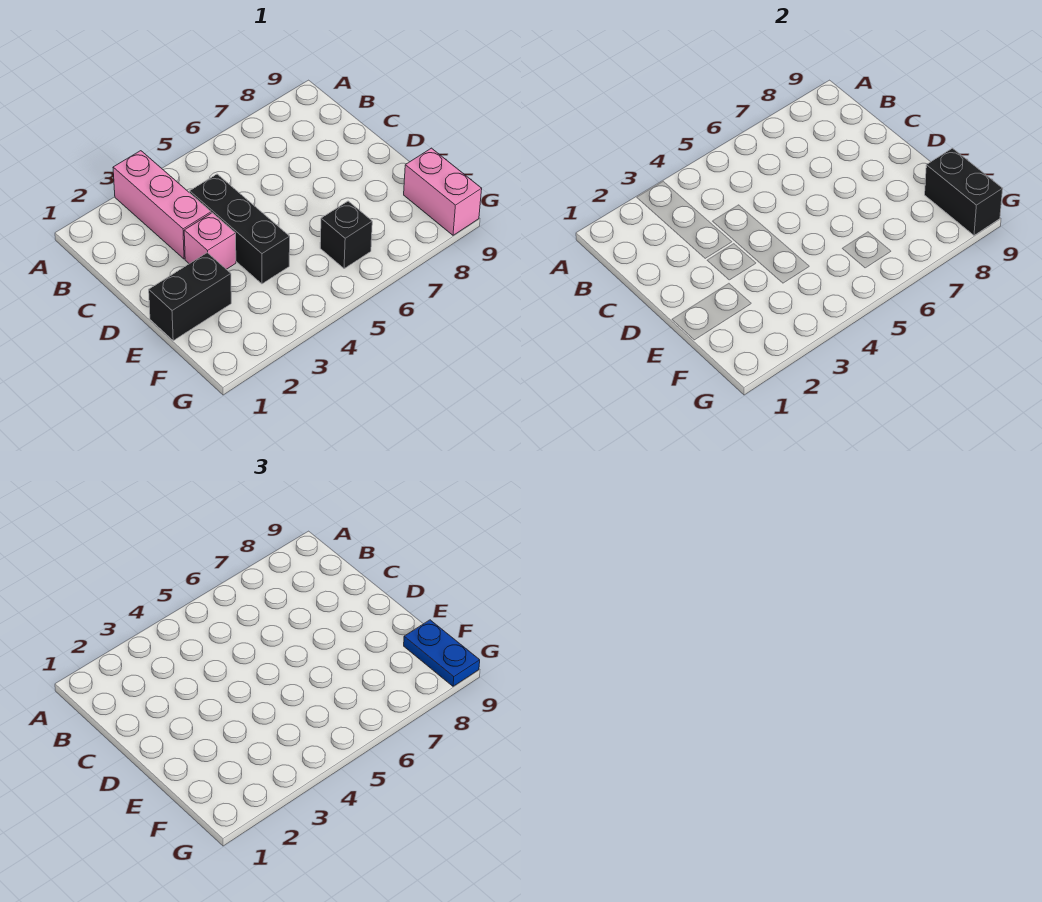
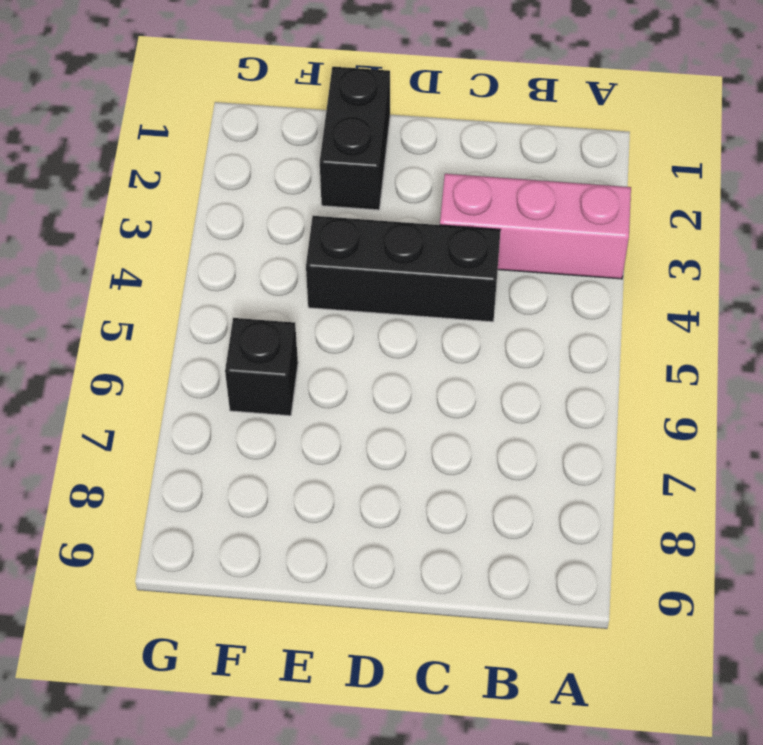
none -> pink 1x1 brick [184,213,236,269]
none -> pink 1x2 brick [404,148,482,235]

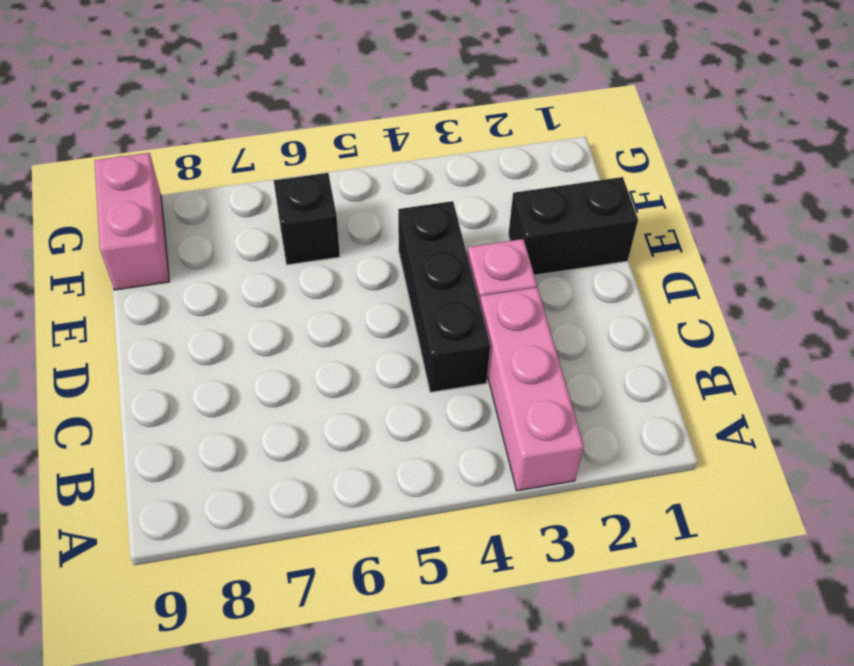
none -> black 1x2 brick [925,148,1003,235]
none -> blue 1x2 plate [404,620,480,686]

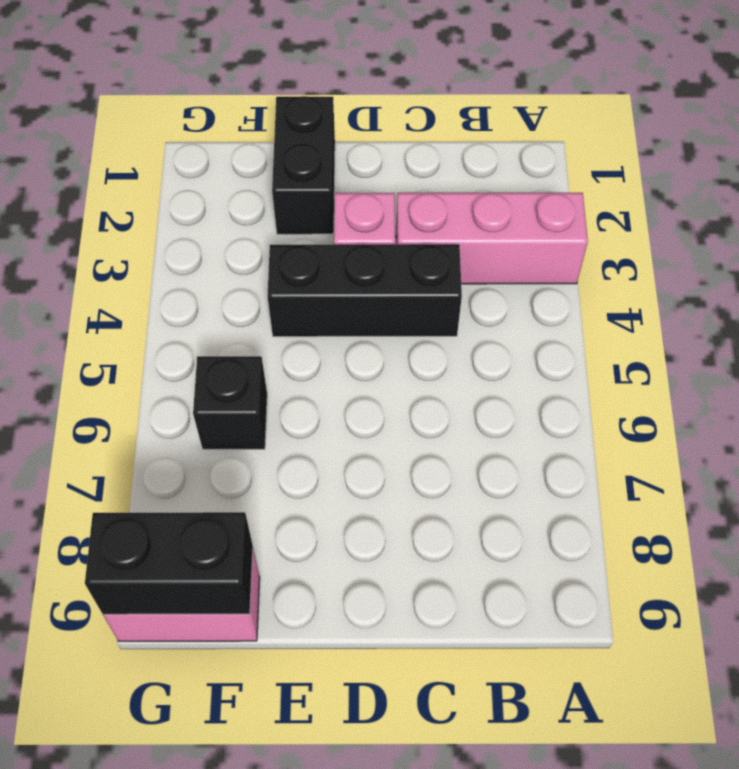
none -> blue 1x2 plate [404,620,480,686]

